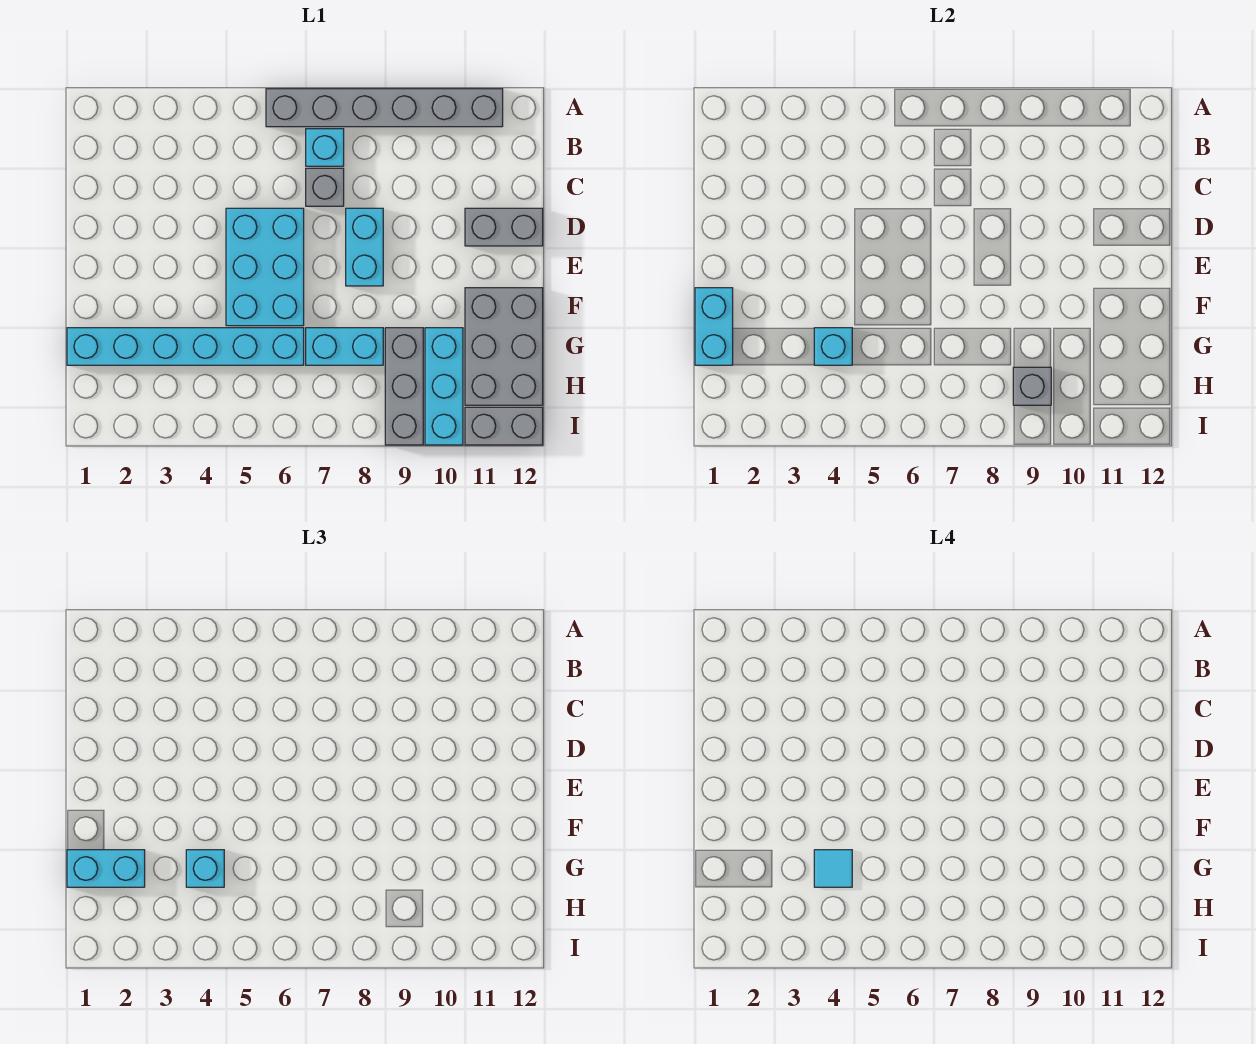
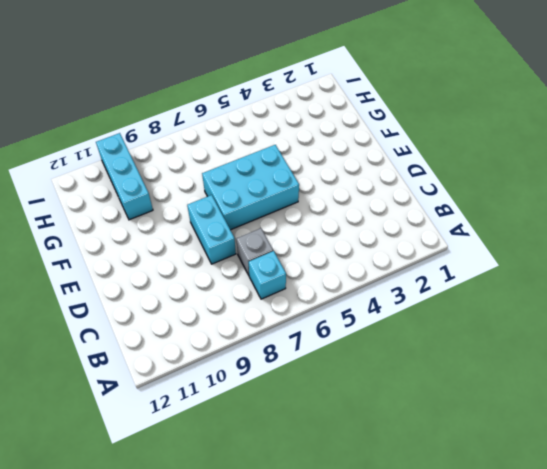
cyan 2x3 brick [202,145,299,230] -> cyan 2x3 brick turned to [226,208,304,326]
none -> grey 1x6 brick [266,89,503,127]
none -> grey 1x2 brick [465,208,543,246]
none -> grey 2x3 brick [465,288,543,405]

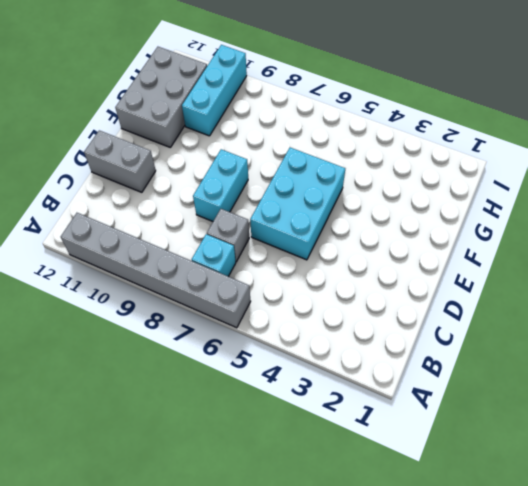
none -> cyan 1x6 brick [67,328,304,365]
none -> cyan 1x2 brick [306,328,383,365]
none -> grey 1x3 brick [385,328,423,445]

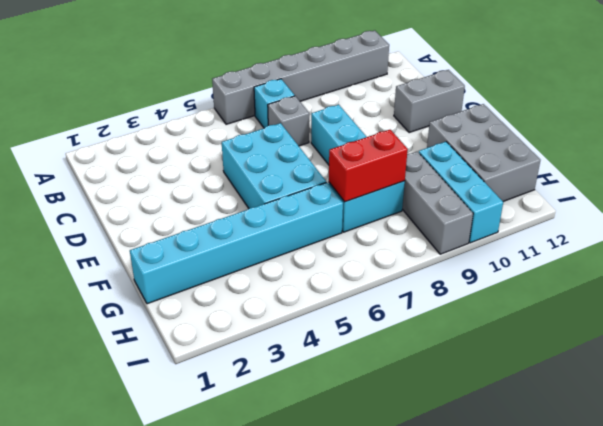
red 1x2 brick [329,130,408,202] -> none
none -> grey 1x2 brick [465,407,543,445]
none -> cyan 1x2 brick [695,288,733,365]
none -> cyan 1x1 brick [814,328,852,365]

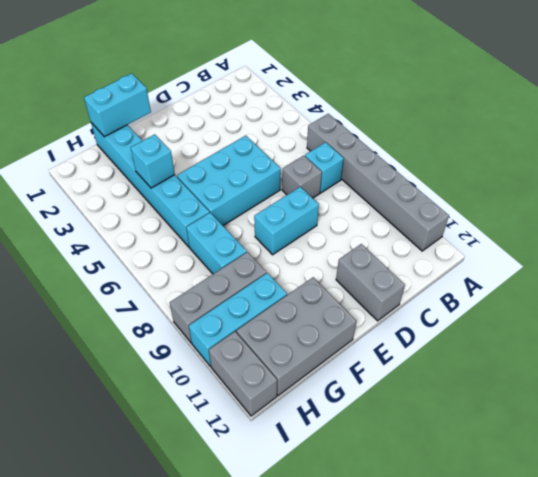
none -> grey 1x1 brick [1013,367,1051,405]
none -> cyan 1x2 brick [67,850,145,887]
none -> cyan 1x1 brick [186,850,224,887]

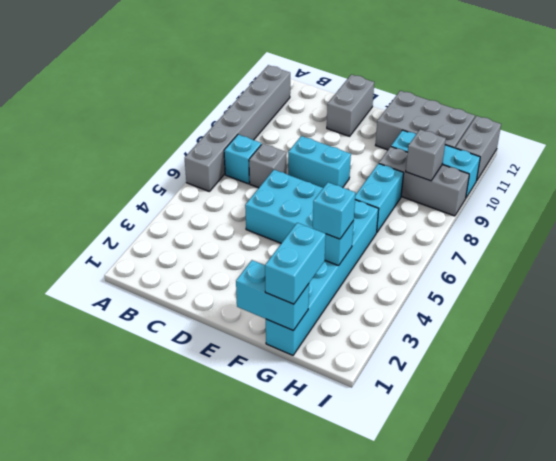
none -> cyan 1x1 tile [814,850,852,887]

